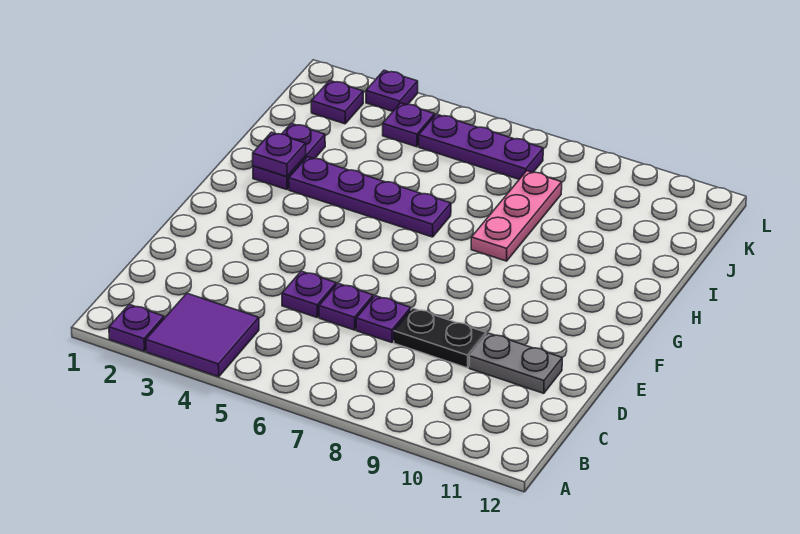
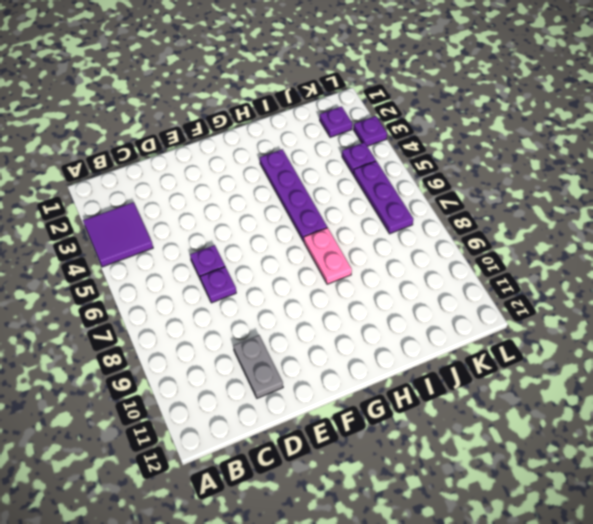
pink 1x2 plate [304,228,352,284] -> pink 1x3 plate [471,171,562,261]
none -> purple 1x1 plate [109,304,164,351]
none -> purple 1x1 plate [282,271,336,317]
none -> black 1x2 plate [394,308,486,368]

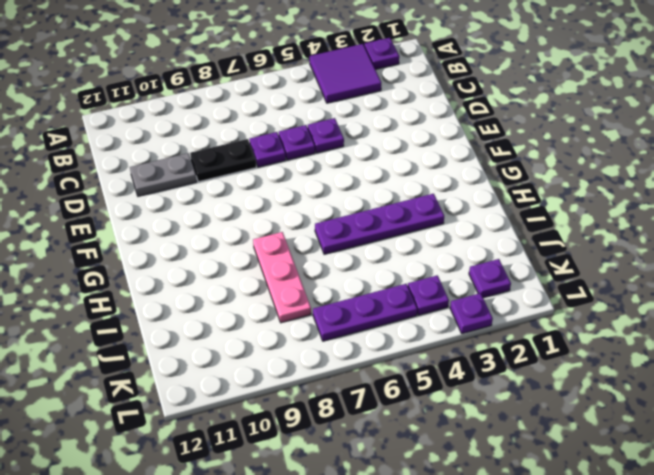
none -> purple 1x2 plate [253,123,325,190]
none -> purple 1x1 plate [253,132,306,177]

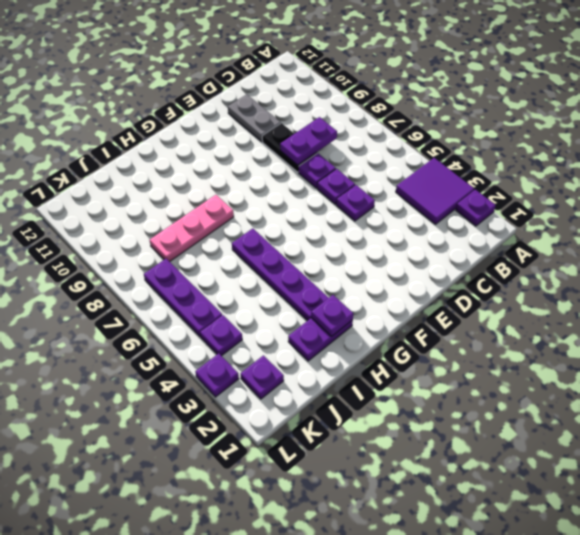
purple 1x2 plate [280,117,337,165] -> none

